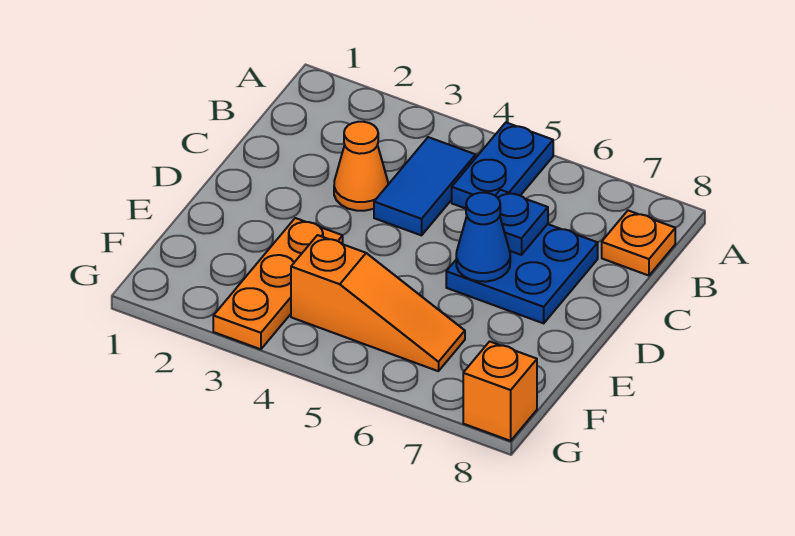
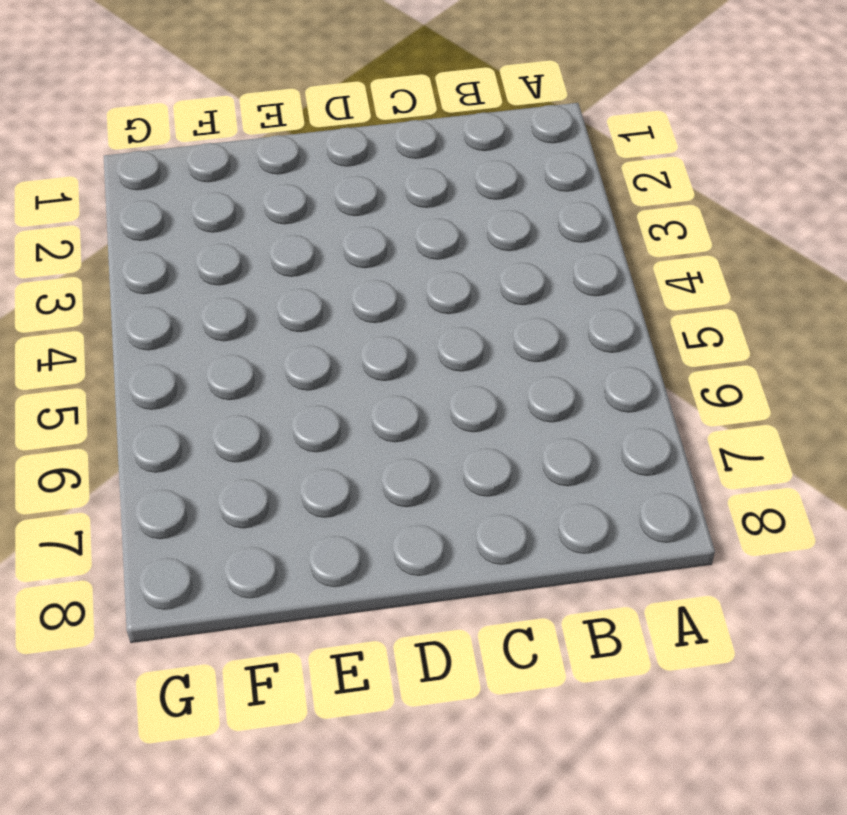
none -> blue 1x2 plate [452,123,553,208]
none -> blue 1x2 tile [374,137,476,235]

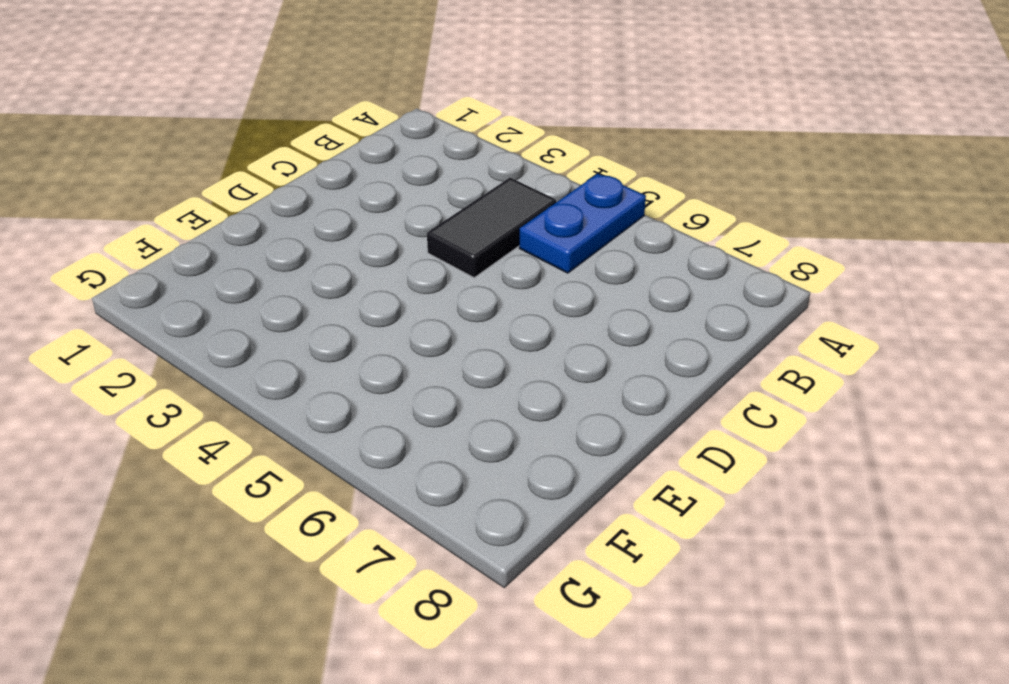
black 1x2 tile [427,178,556,278] -> blue 1x2 tile [374,137,476,235]
none -> orange 1x1 plate [602,211,675,276]
none -> orange 1x1 cone [334,122,388,211]

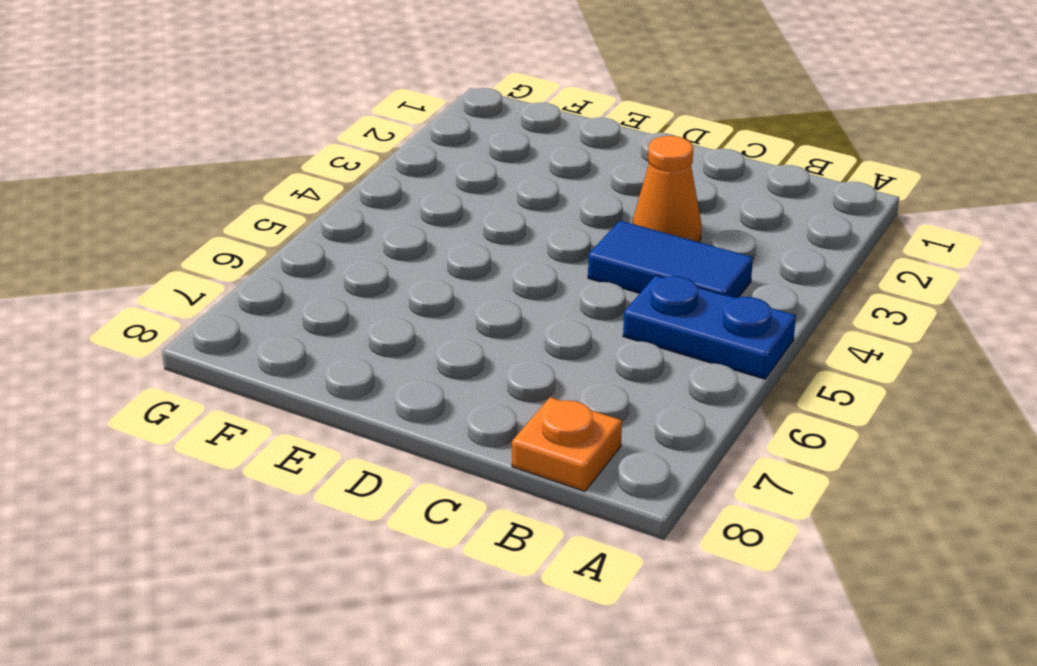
none -> blue 2x2 plate [446,224,598,323]
none -> orange 1x3 plate [213,218,343,349]

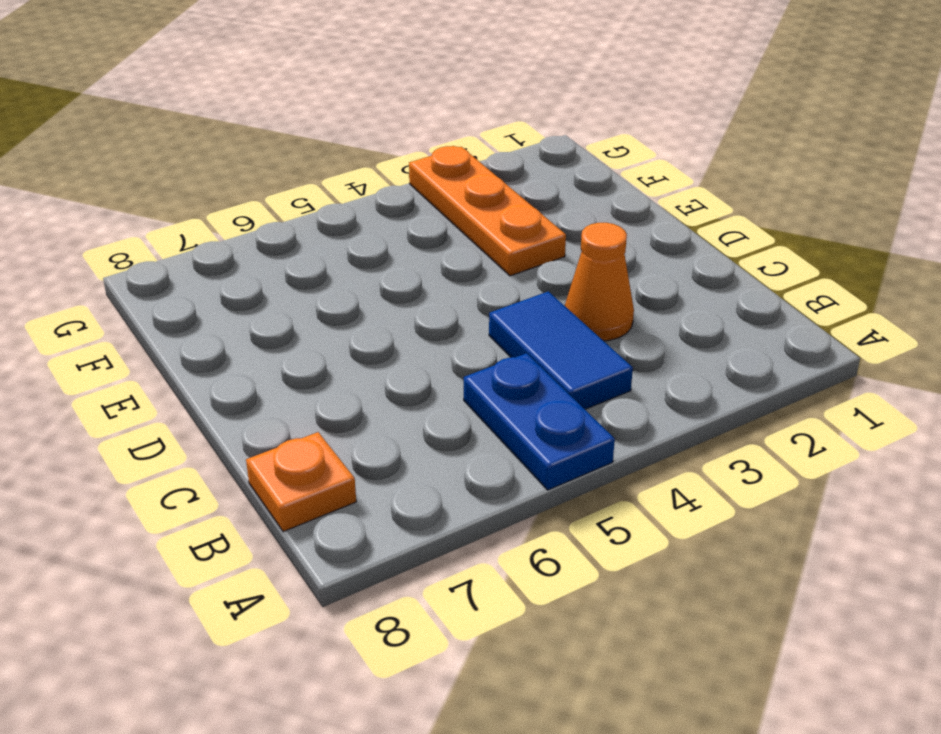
none -> blue 2x2 plate [446,224,598,323]
none -> orange 1x3 slope [291,235,465,371]

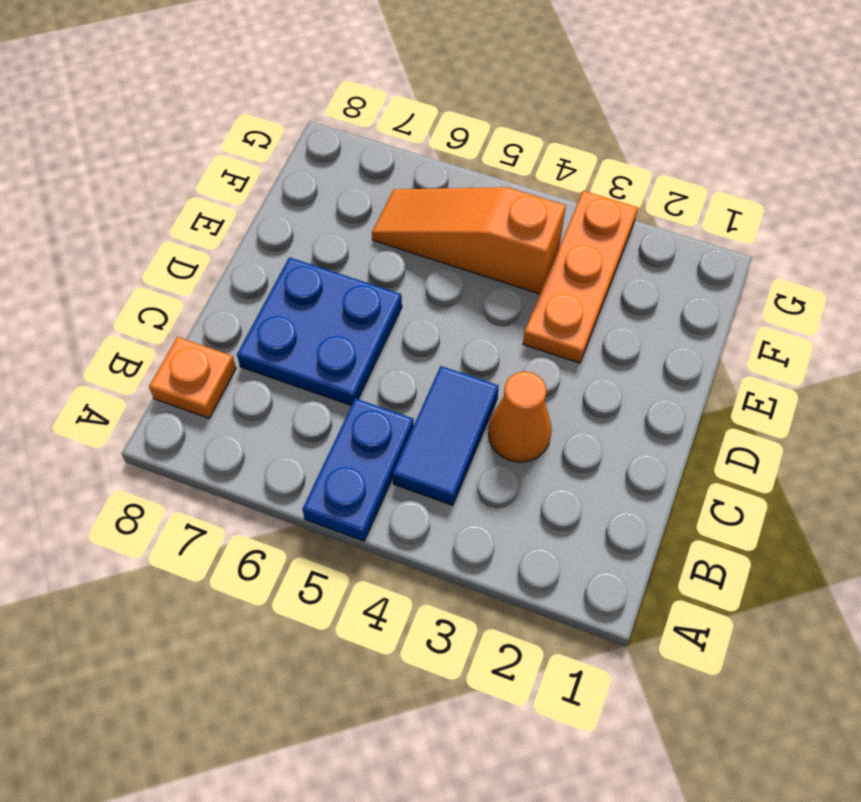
none -> orange 1x1 brick [463,341,537,441]
none -> blue 1x1 plate [495,190,548,255]

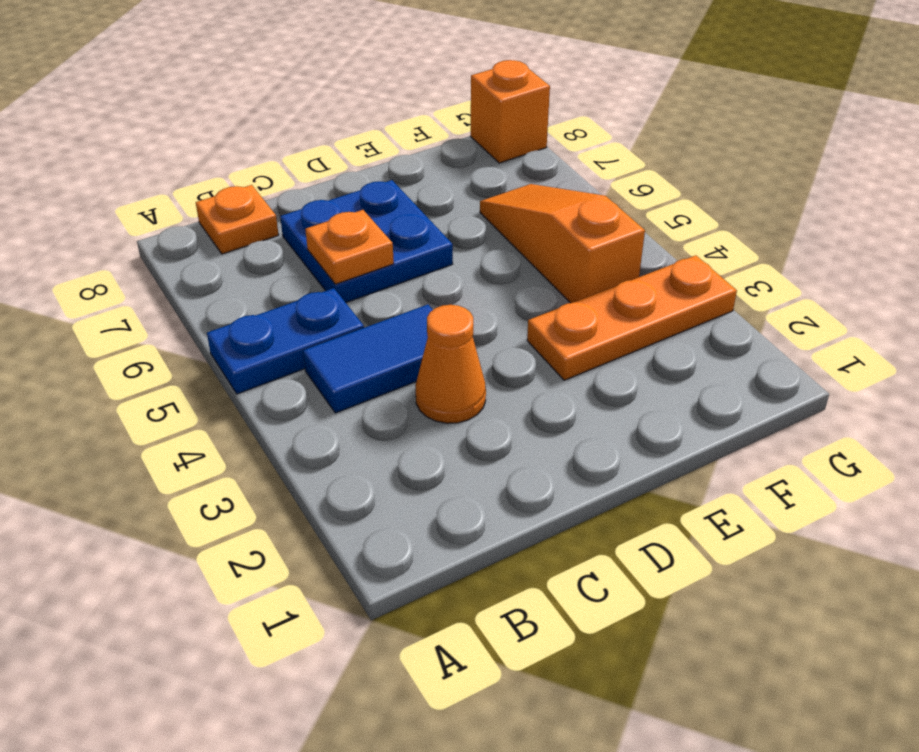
orange 1x1 plate [305,210,394,284] -> blue 1x1 plate [495,190,548,255]
none -> blue 1x1 cone [456,193,510,282]

